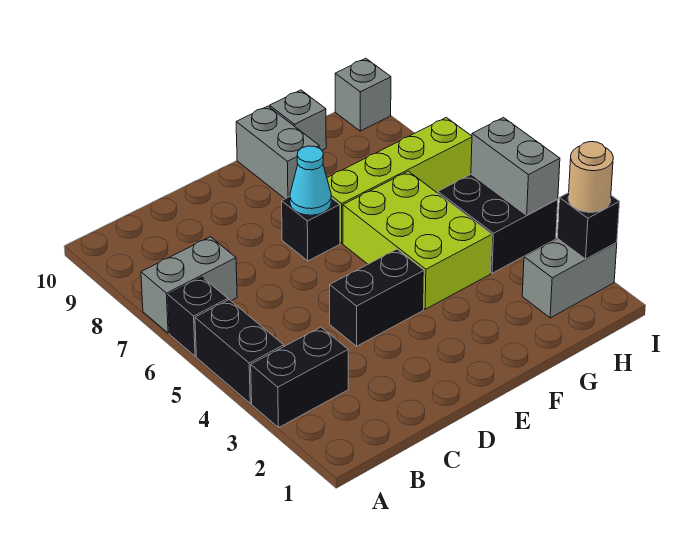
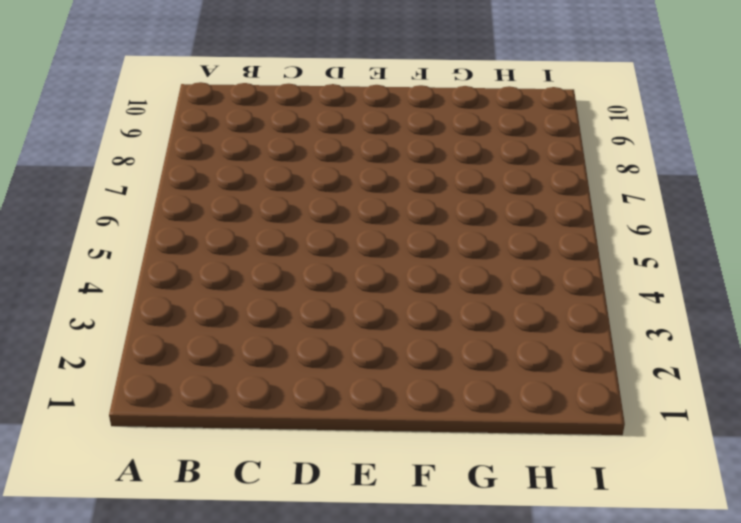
none -> black 1x2 brick [251,327,348,428]
none -> black 1x2 brick [195,300,284,403]
none -> black 1x1 brick [168,277,228,356]

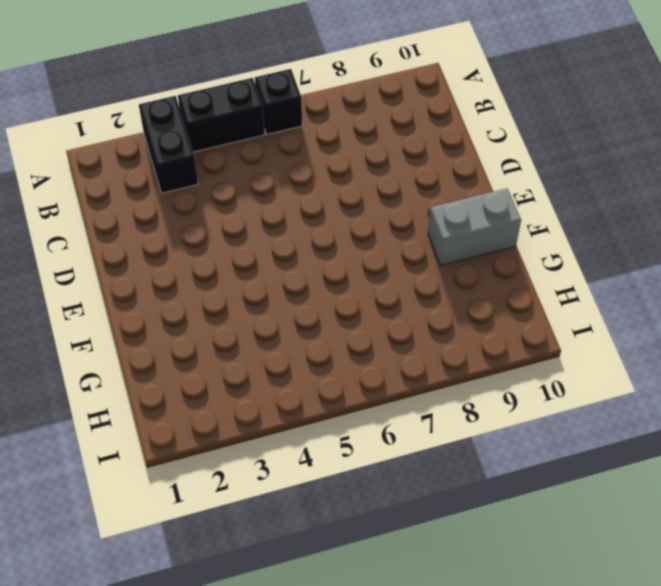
none -> grey 1x2 brick [141,237,237,333]
none -> black 1x2 brick [330,249,424,346]
none -> black 1x1 brick [282,197,340,261]

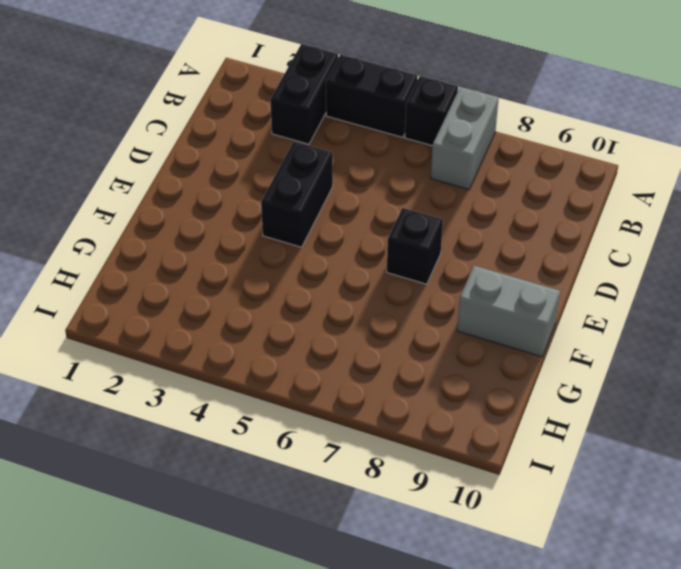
none -> lime 2x3 brick [343,171,492,309]
none -> lime 1x4 brick [327,117,472,243]
none -> grey 1x1 brick [270,90,326,150]

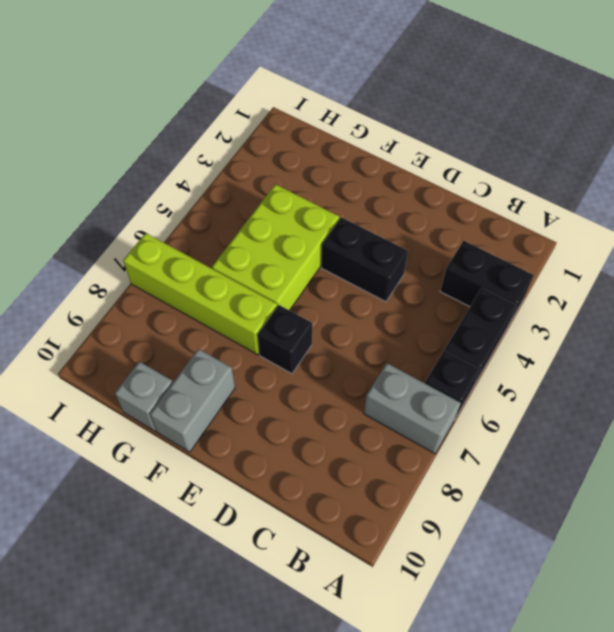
none -> grey 1x2 brick [522,239,617,318]
none -> black 2x2 brick [438,174,558,273]
none -> grey 1x1 brick [335,58,391,131]

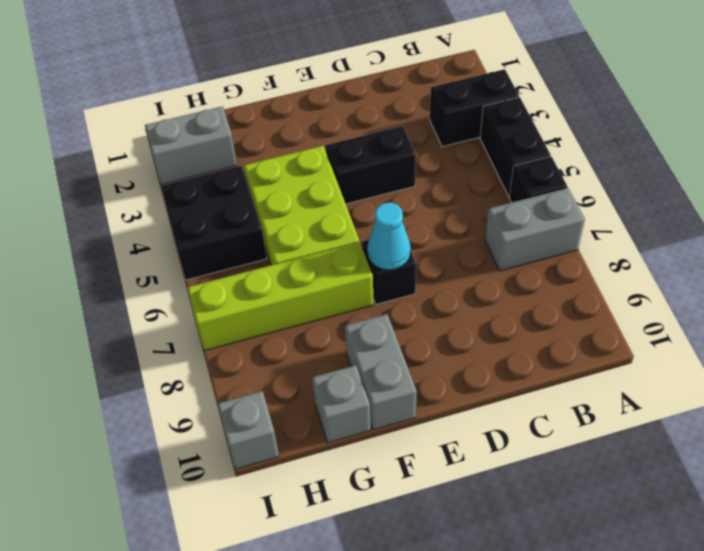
none -> black 1x1 brick [557,193,620,259]
none -> grey 1x2 brick [471,118,560,215]
none -> tan 1x1 round brick [568,142,613,212]

